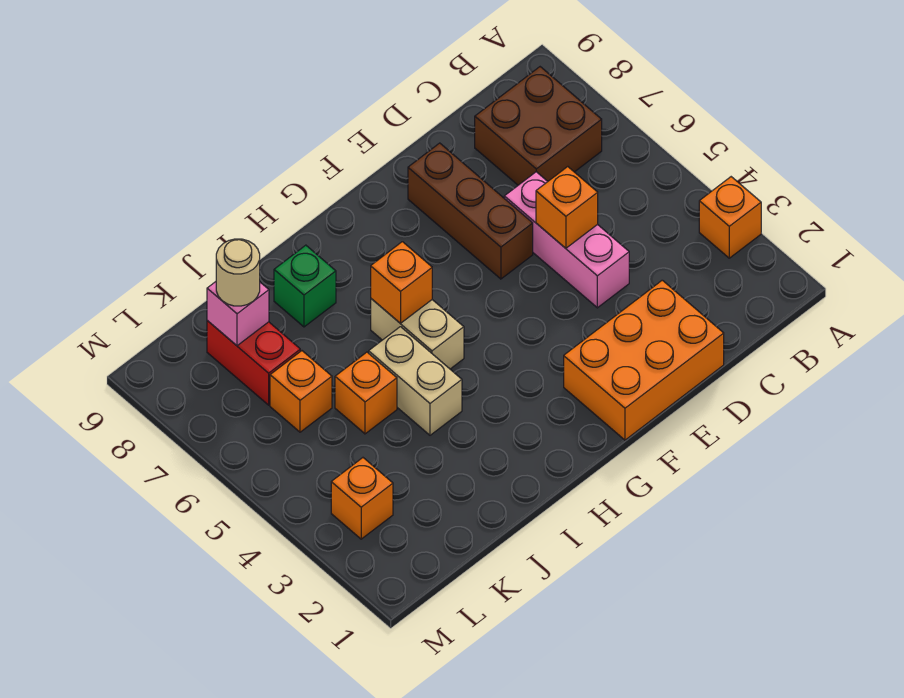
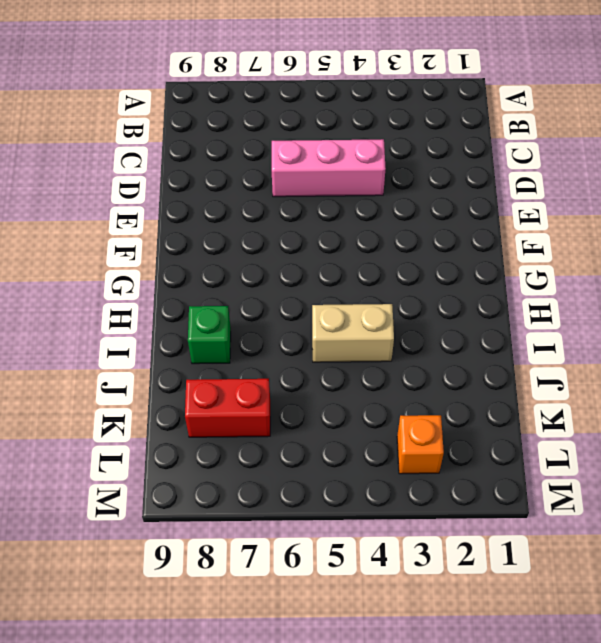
none -> orange 1x1 brick [699,177,761,258]
none -> brown 2x2 brick [475,67,602,185]
none -> orange 2x3 brick [564,280,724,440]

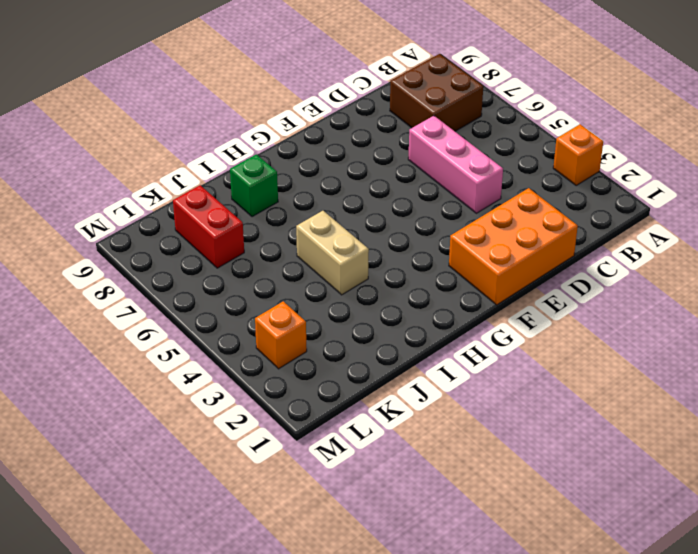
none -> brown 1x3 brick [408,143,533,279]
none -> tan 1x2 brick [371,299,464,369]
none -> orange 1x1 brick [335,352,397,434]

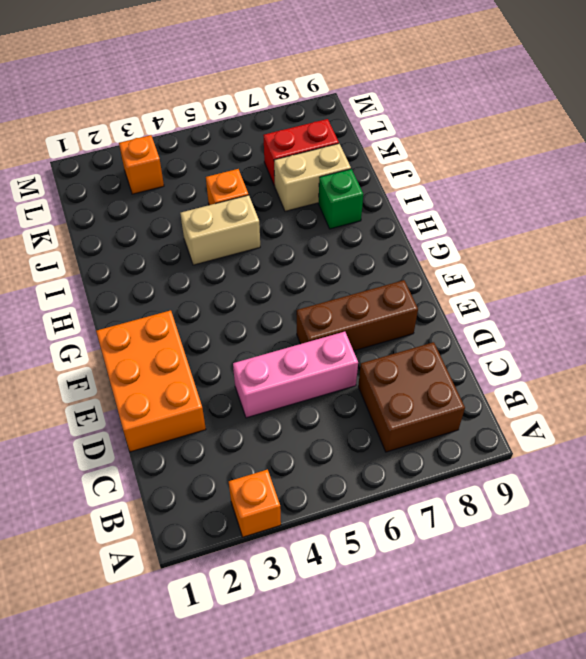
tan 1x2 brick [274,144,351,211] -> tan 1x2 brick moved to [371,299,464,369]
none -> orange 1x1 brick [270,351,332,432]
none -> orange 1x1 brick [536,167,598,248]
none -> orange 1x1 brick [371,242,432,323]

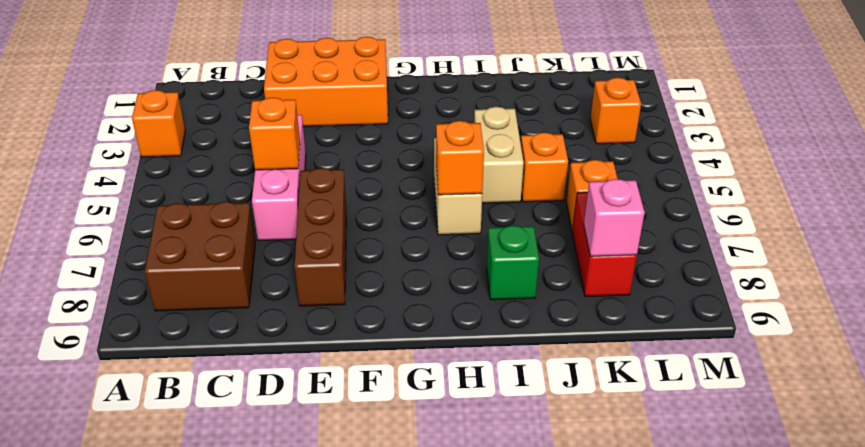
none -> tan 1x1 round brick [216,239,260,306]

